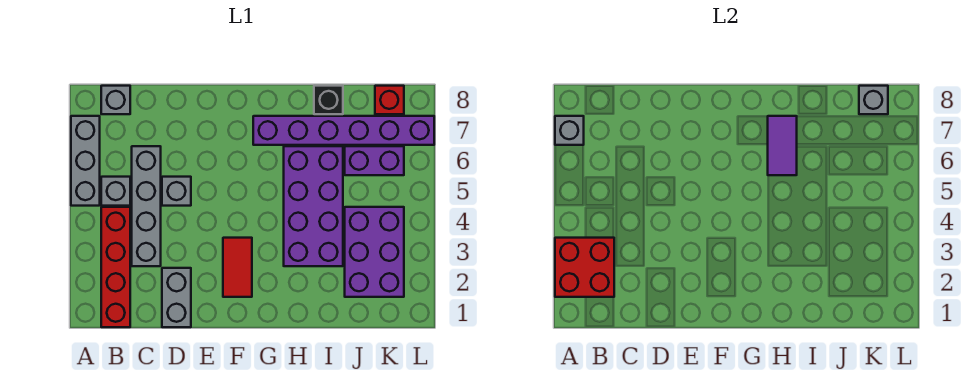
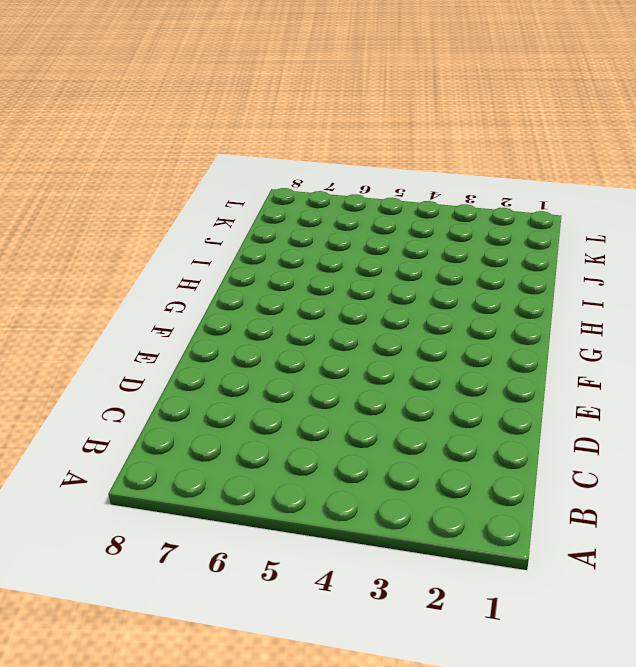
none -> grey 1x3 brick [71,116,100,206]
none -> red 1x4 brick [101,207,130,327]
none -> grey 1x1 brick [101,177,130,206]

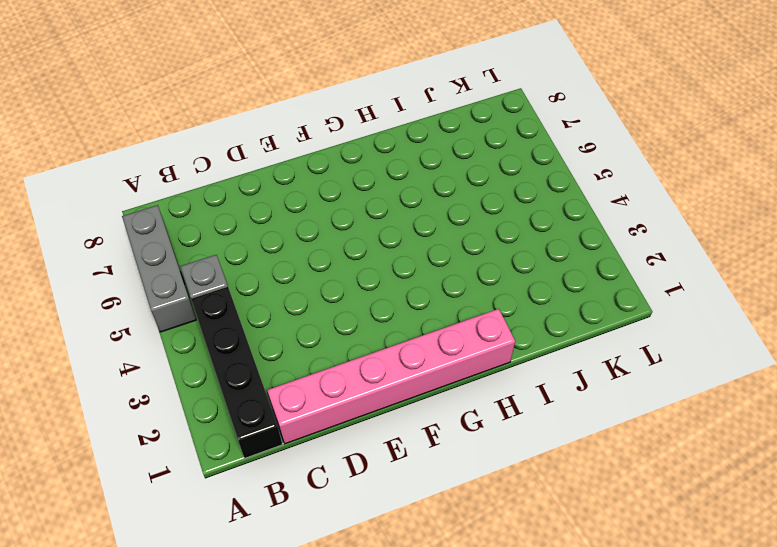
black 1x4 brick [191,287,282,458] -> red 1x4 brick [101,207,130,327]
pink 1x6 brick [267,309,515,444] -> grey 1x2 brick [162,268,191,327]
none -> grey 1x1 brick [101,86,130,114]
none -> grey 1x4 brick [132,146,161,266]
none -> grey 1x1 brick [162,177,191,206]

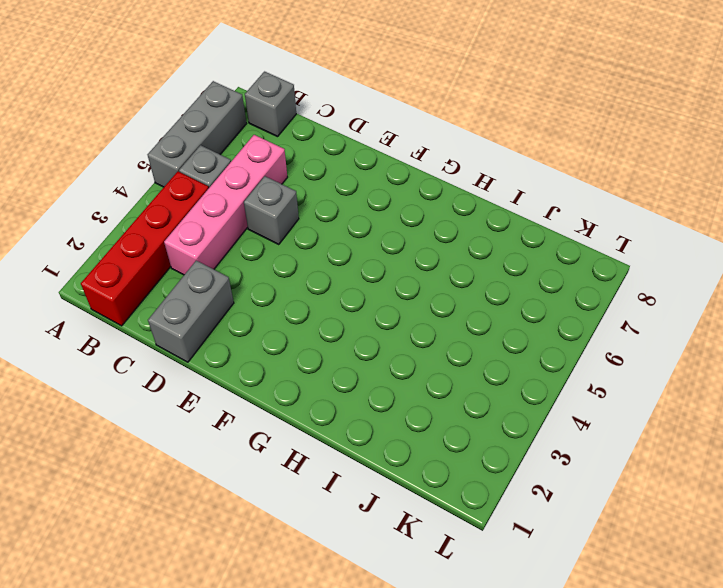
pink 1x4 brick [164,135,287,275] -> grey 1x4 brick [132,146,161,266]
none -> red 1x2 tile [223,238,252,297]
none -> purple 1x6 brick [253,116,434,145]
none -> purple 2x4 brick [284,146,343,266]

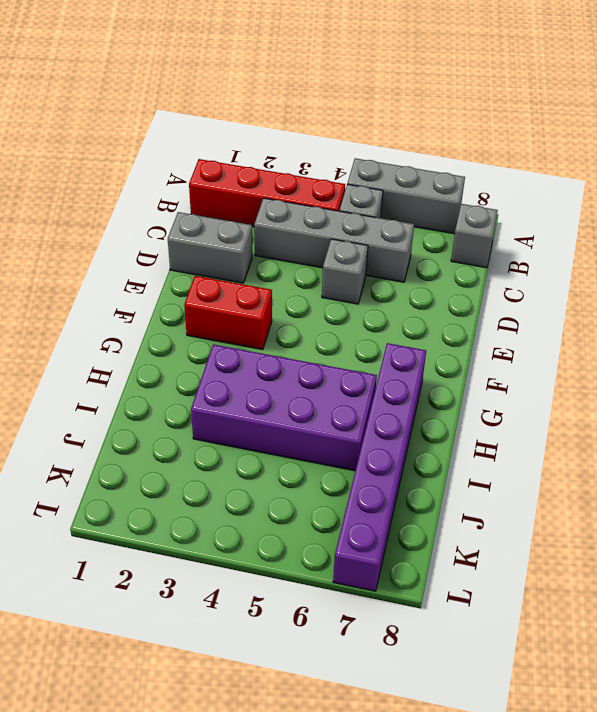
red 1x2 brick [184,276,272,350] -> red 1x2 tile [223,238,252,297]
none -> black 1x1 brick [314,86,343,114]
none -> purple 2x3 brick [345,207,404,297]
none -> purple 1x2 brick [345,146,404,175]

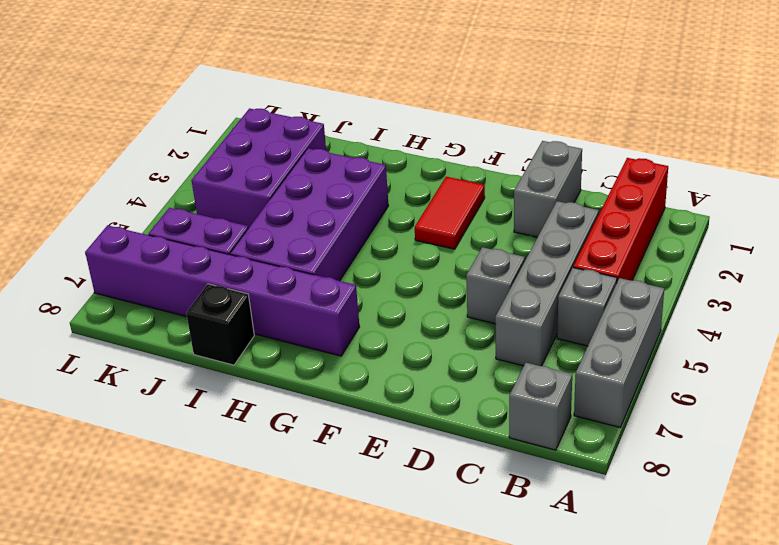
none -> red 1x1 brick [375,86,404,114]
none -> red 2x2 brick [555,238,614,297]
none -> grey 1x1 brick [555,116,584,145]

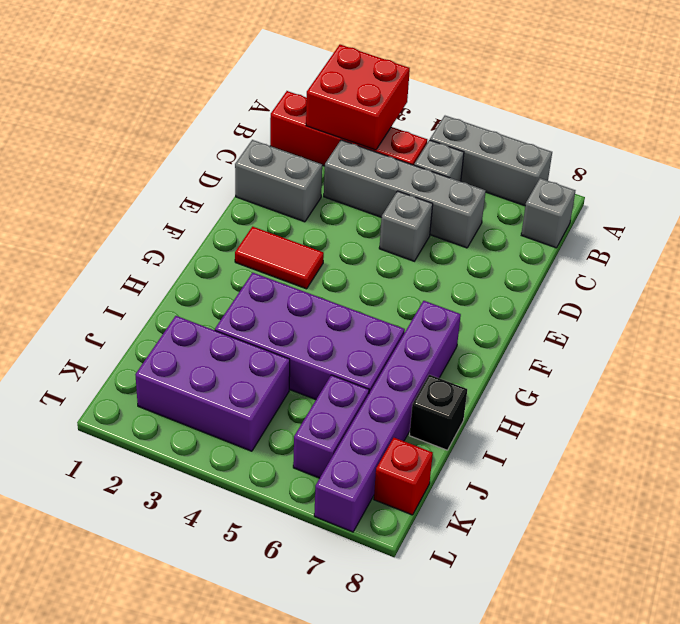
none -> grey 1x1 brick [555,116,584,145]
none -> purple 1x2 tile [768,116,797,175]
none -> grey 1x1 brick [859,86,888,114]

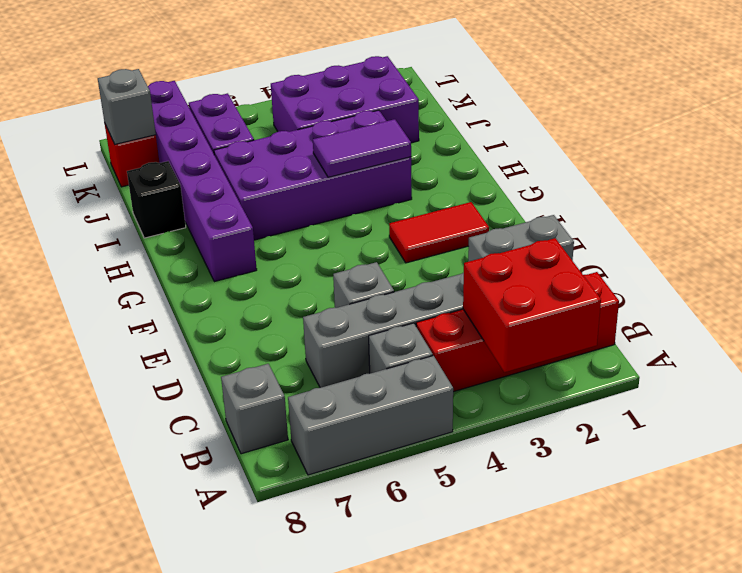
purple 1x2 tile [313,119,411,177] -> purple 1x2 tile moved to [768,116,797,175]
none -> grey 1x1 brick [555,116,584,145]

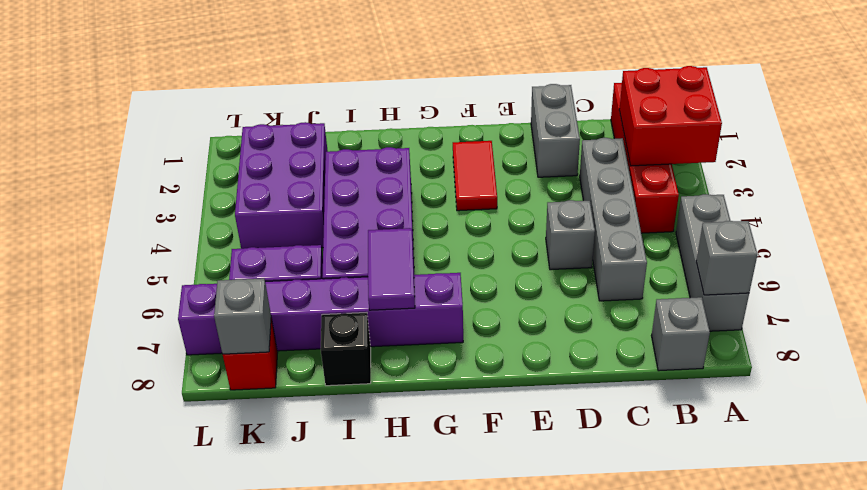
none -> grey 1x1 brick [101,177,130,206]

